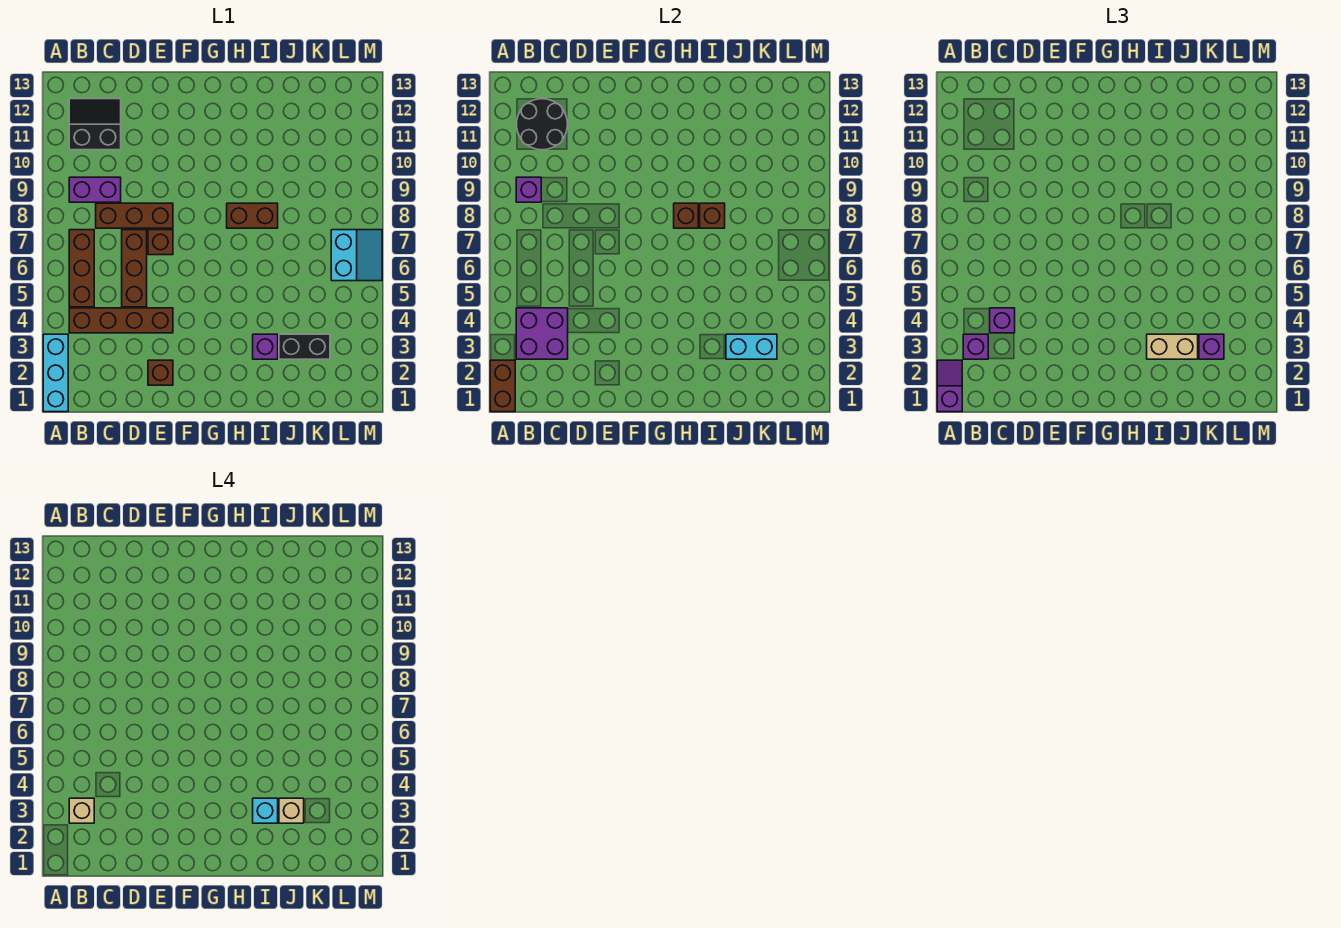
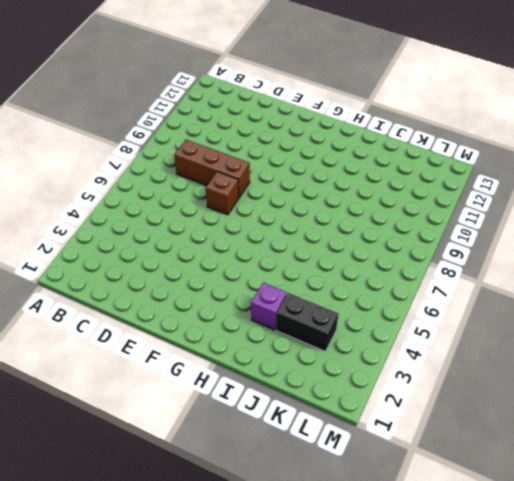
none -> cyan 1x3 brick [43,334,68,412]
none -> brown 1x4 brick [69,308,173,333]
none -> brown 1x3 brick [69,230,94,307]

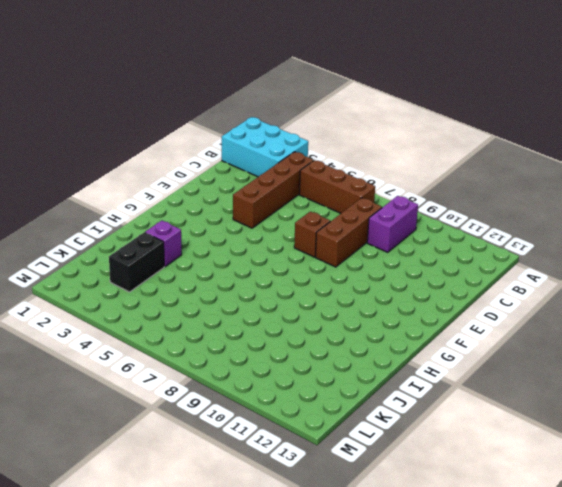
cyan 2x3 brick [222,117,308,177] -> cyan 1x3 brick [43,334,68,412]
none -> black 2x2 slope [69,99,121,150]
none -> brown 1x3 brick [122,230,147,307]
none -> brown 1x1 brick [148,360,173,385]

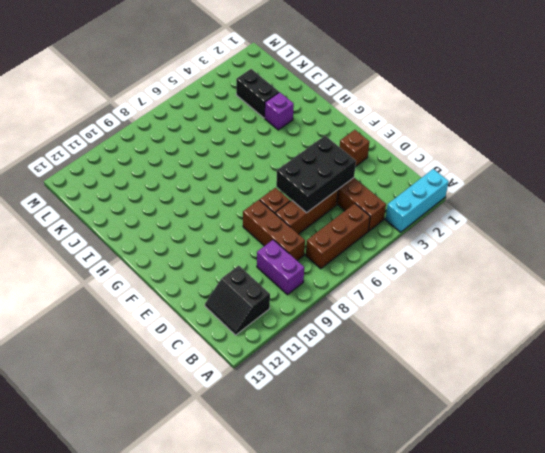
black 2x3 brick [276,136,356,213] -> none
none -> brown 1x2 brick [227,203,278,228]
none -> cyan 2x2 slope [331,230,382,281]
none -> brown 1x2 brick [490,360,515,412]

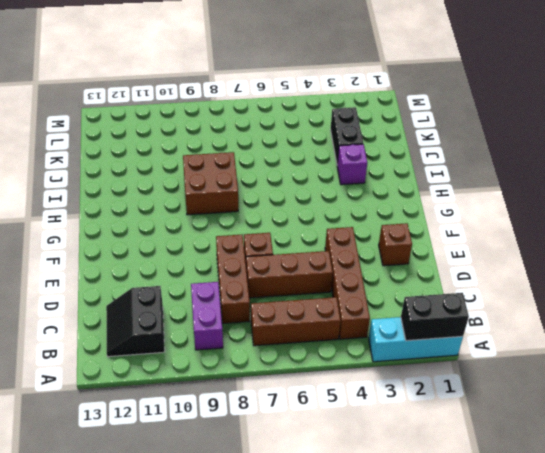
black 1x2 brick [401,293,469,341] -> brown 1x2 brick [490,360,515,412]
brown 2x2 brick [183,152,238,215] -> brown 1x2 brick [227,203,278,228]
none -> cyan 2x2 slope [331,230,382,281]
none -> purple 2x2 brick [516,308,568,359]
none -> purple 1x1 brick [516,177,541,202]

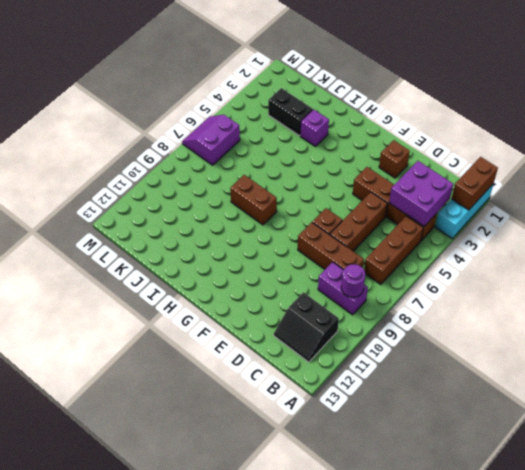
purple 1x1 round brick [341,264,365,298] -> purple 1x1 brick [516,177,541,202]
purple 2x2 slope [182,115,240,165] -> cyan 2x2 slope [331,230,382,281]
none -> black 2x2 round brick [517,99,568,150]
none -> brown 1x1 brick [674,203,698,228]
none -> brown 1x1 brick [700,203,725,228]

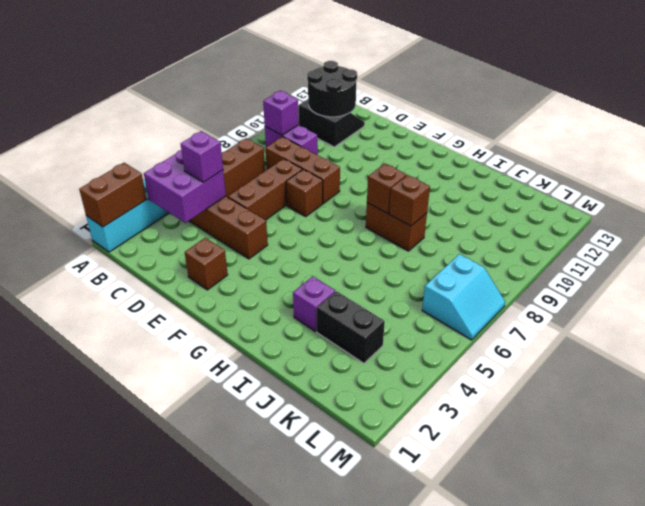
none -> cyan 1x2 brick [726,334,777,359]
none -> purple 1x2 slope [937,360,962,412]
none -> purple 1x1 brick [963,334,988,359]

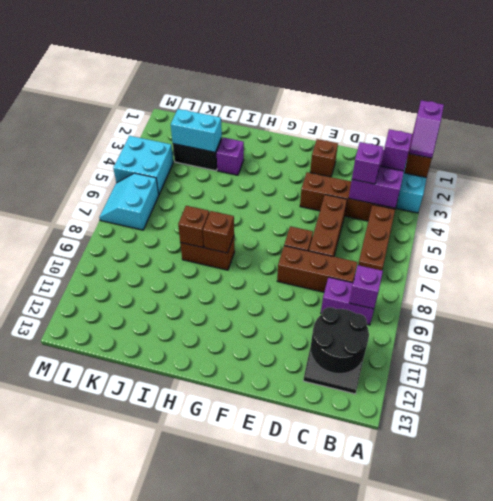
cyan 2x2 brick [113,136,173,194] -> none
none -> tan 1x2 brick [1147,334,1198,359]
none -> purple 1x1 brick [1199,334,1224,359]
none -> tan 1x1 brick [69,798,94,823]

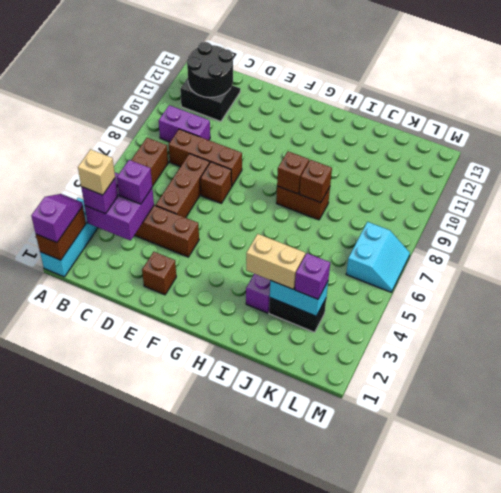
none -> purple 1x1 brick [516,177,541,202]
none -> cyan 1x1 brick [253,798,278,823]
none -> tan 1x1 brick [279,798,304,823]

